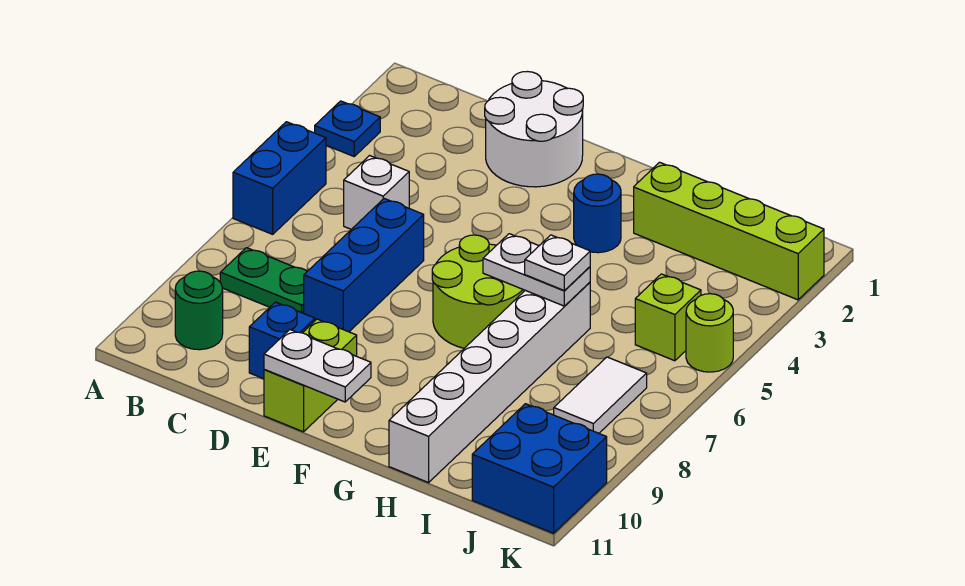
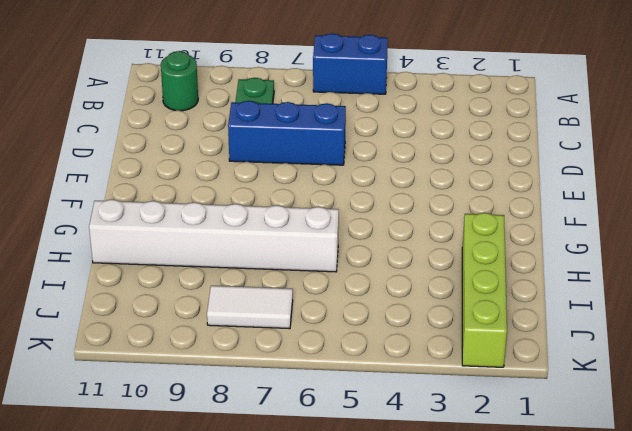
none -> blue 1x1 plate [315,101,380,156]
none -> white 1x1 brick [344,156,409,229]
none -> white 2x2 round brick [485,72,583,187]

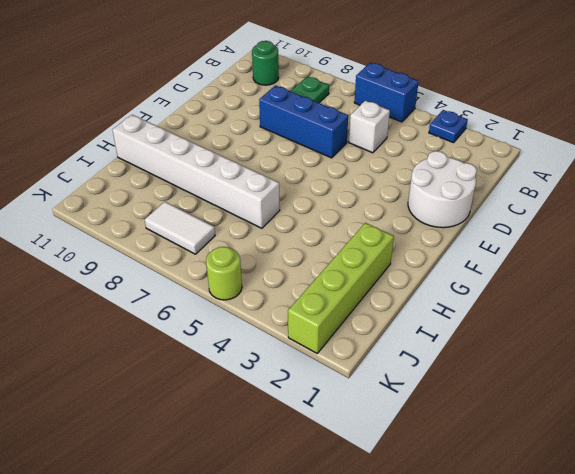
none -> blue 1x1 brick [249,302,315,379]
none -> lime 1x2 brick [264,319,357,432]
none -> lime 2x2 round brick [432,235,525,348]

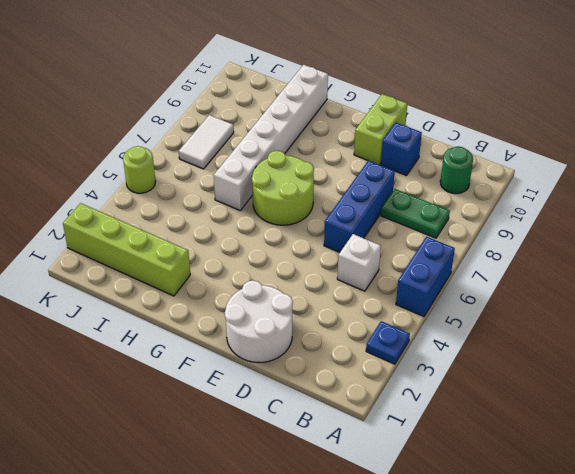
none -> blue 1x1 round brick [574,174,621,253]
none -> lime 1x1 brick [635,274,701,361]
none -> blue 2x2 brick [472,404,607,533]

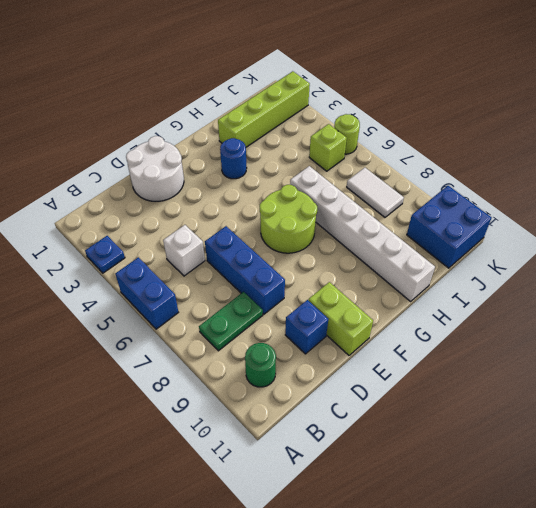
none -> white 1x2 plate [264,330,371,402]
none -> white 1x2 plate [483,234,590,306]
none -> white 1x1 plate [525,235,590,290]

